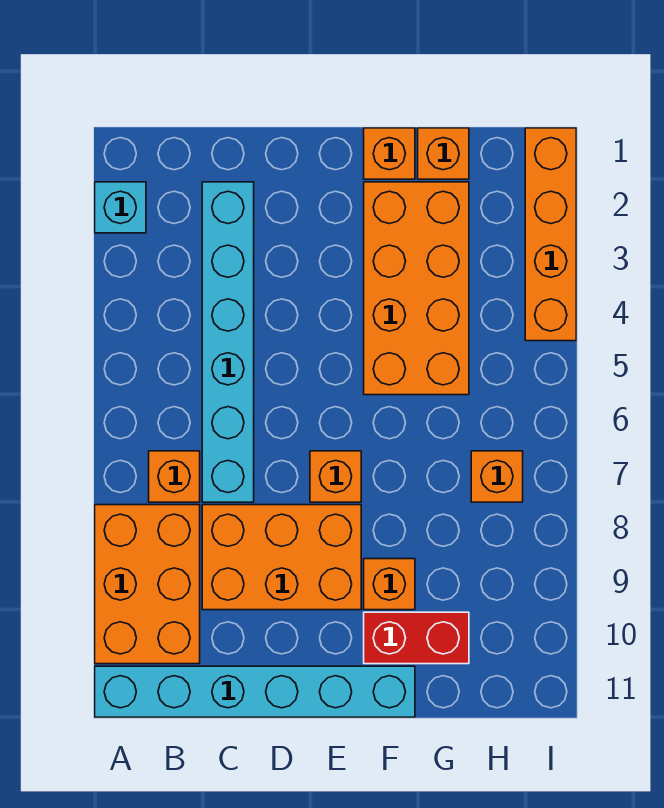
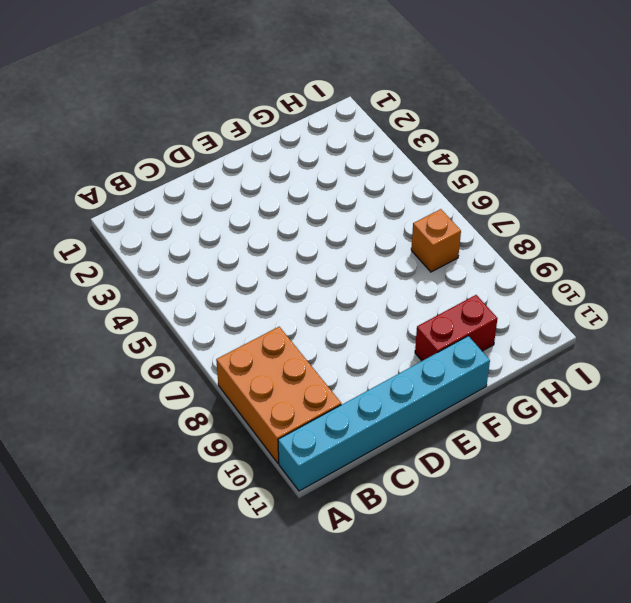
none -> cyan 1x1 brick [95,182,146,233]
none -> orange 1x1 brick [149,451,200,502]
none -> cyan 1x6 brick [202,182,254,502]

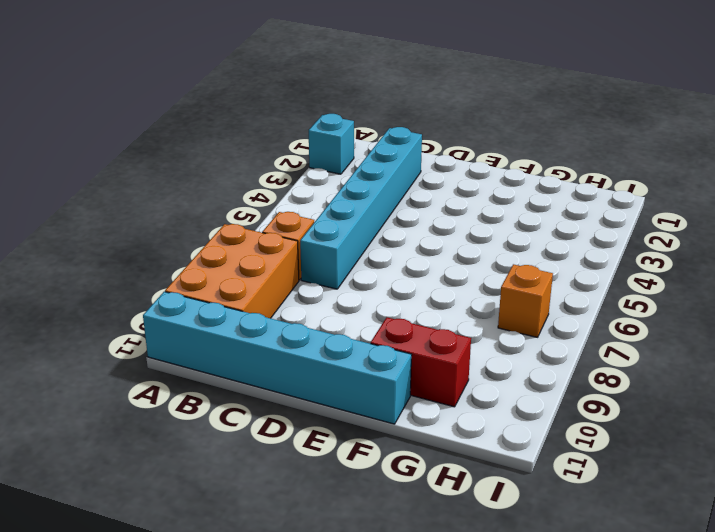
none -> orange 2x3 brick [202,505,361,610]
none -> orange 1x1 brick [310,451,361,502]
none -> orange 1x1 brick [364,128,415,179]

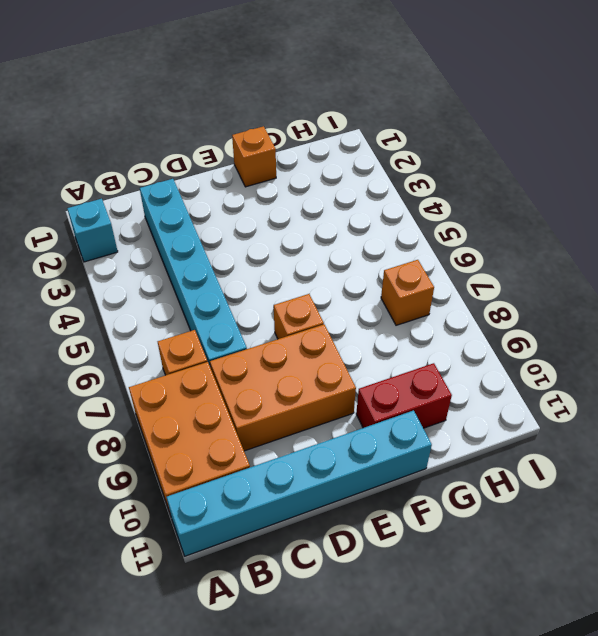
none -> orange 2x4 brick [364,182,469,395]
none -> orange 1x1 brick [364,559,415,610]
none -> orange 1x1 brick [418,128,469,179]

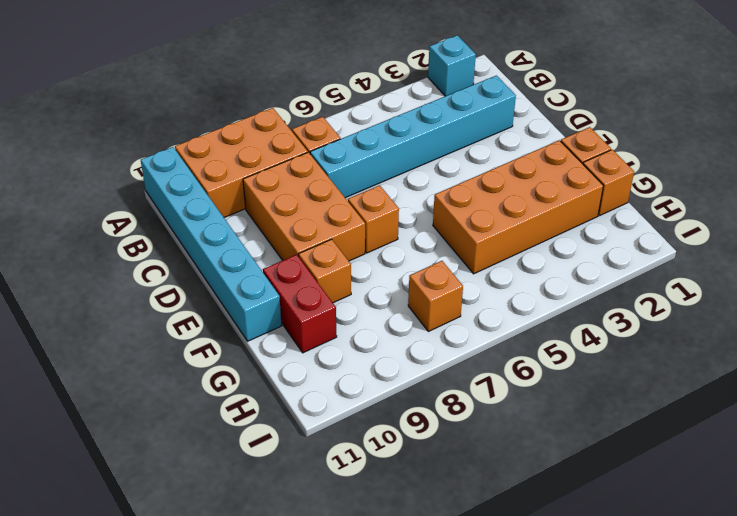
none -> orange 1x4 brick [525,128,576,341]

